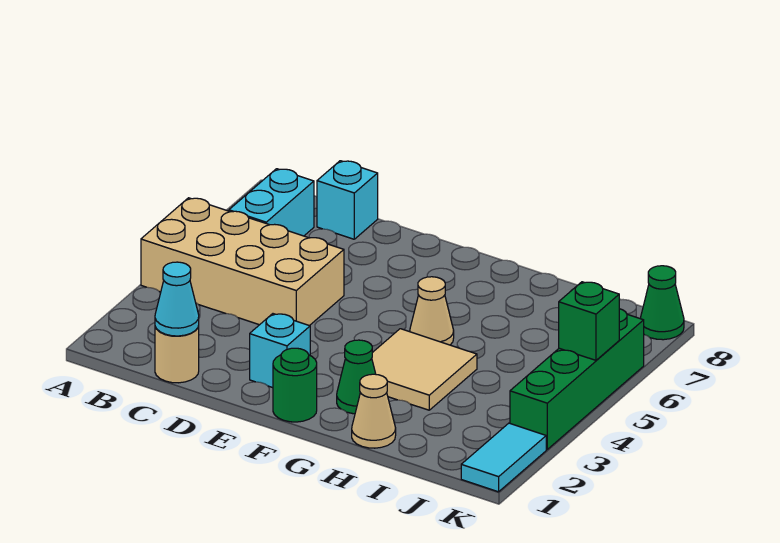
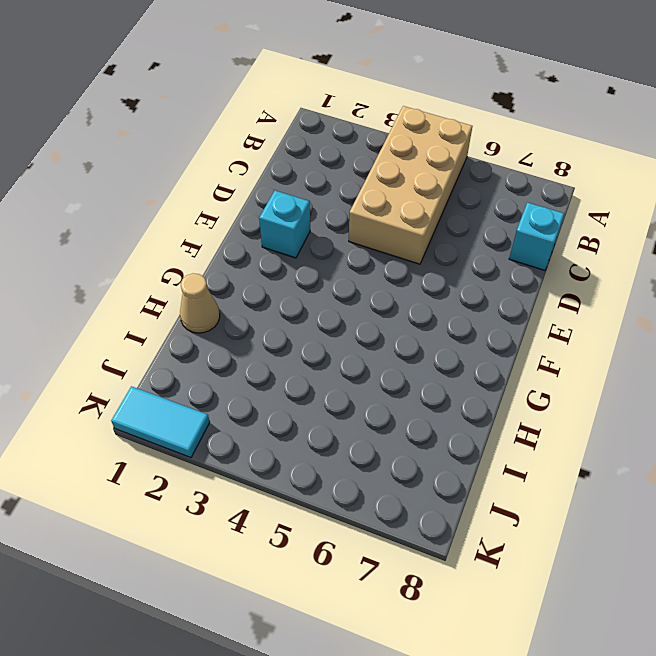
none -> cyan 1x2 brick [229,169,314,236]
none -> tan 1x1 round brick [155,326,199,383]
none -> green 1x1 round brick [273,348,317,422]

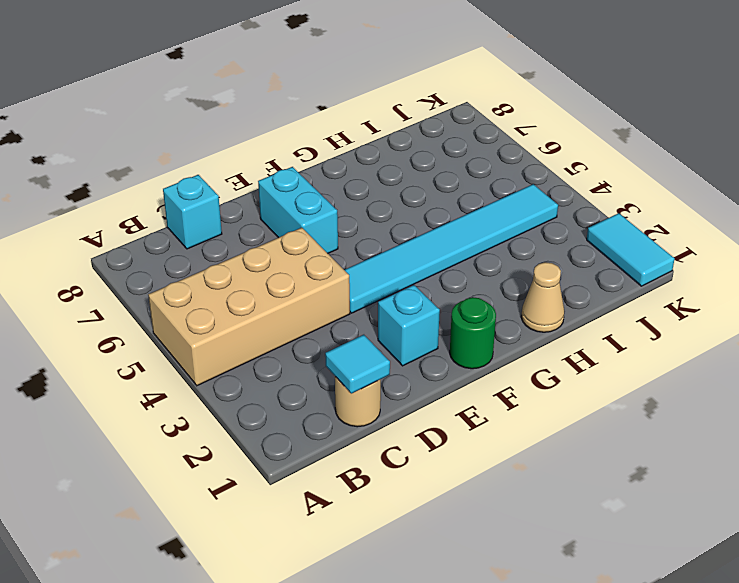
cyan 1x1 tile [325,335,390,393] -> cyan 1x1 cone [155,262,199,336]
cyan 1x6 tile [345,184,558,313] -> tan 2x2 tile [372,329,477,410]
cyan 1x2 brick [258,167,338,253] -> cyan 1x2 brick moved to [229,169,314,236]
none -> green 1x1 cone [337,340,376,414]
none -> tan 1x1 cone [410,277,454,345]
none -> green 1x4 brick [510,309,644,449]

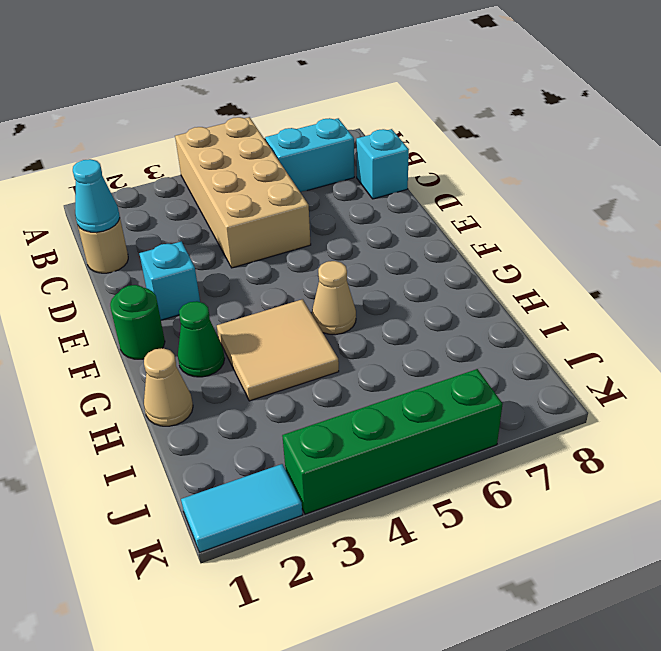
none -> green 1x1 cone [640,266,684,340]
none -> green 1x1 brick [559,282,619,360]

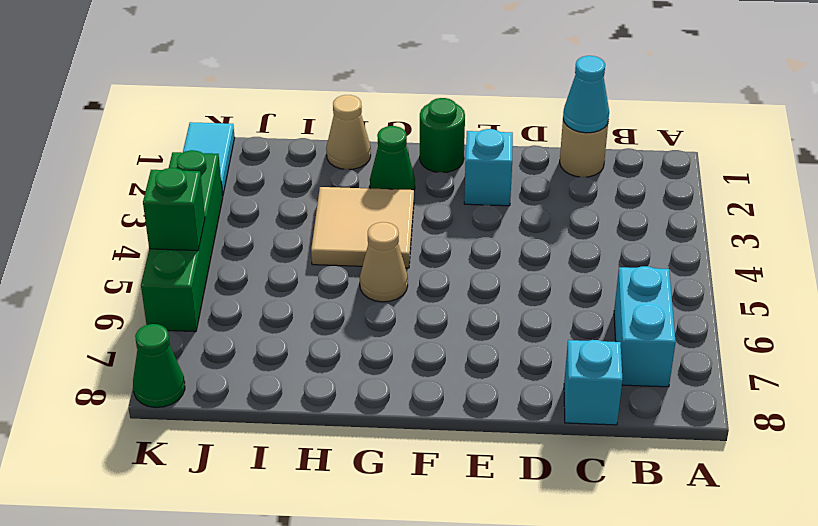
none -> tan 2x4 brick [141,198,344,326]

